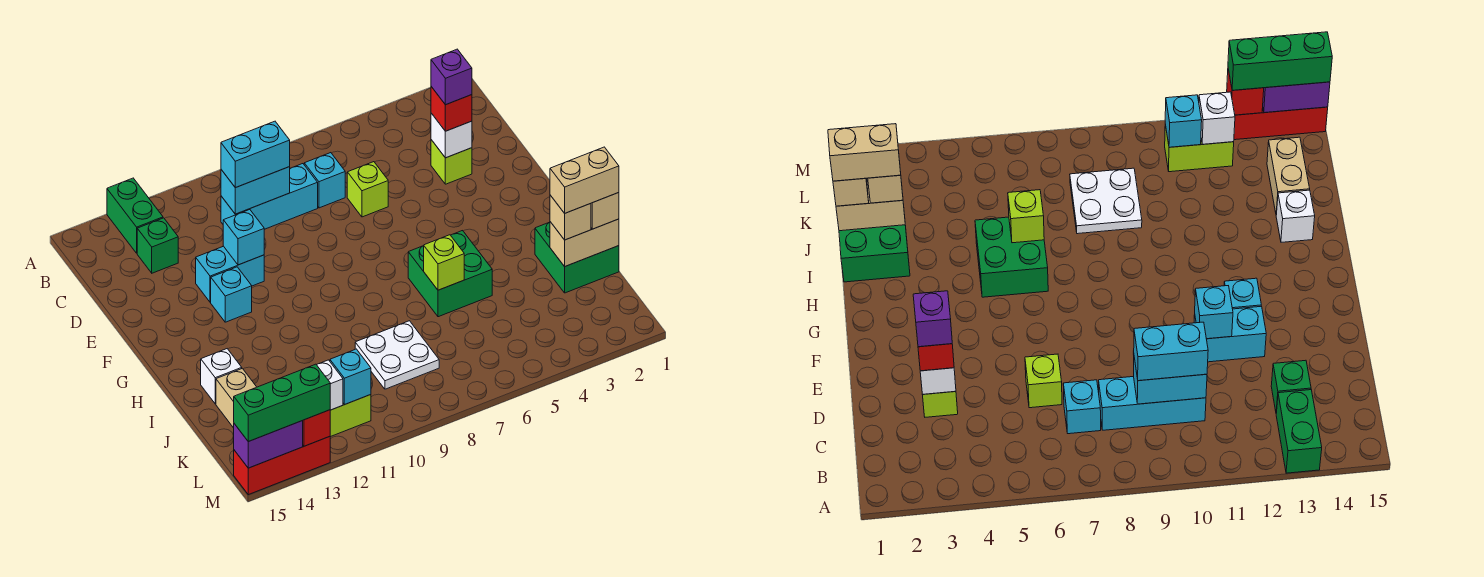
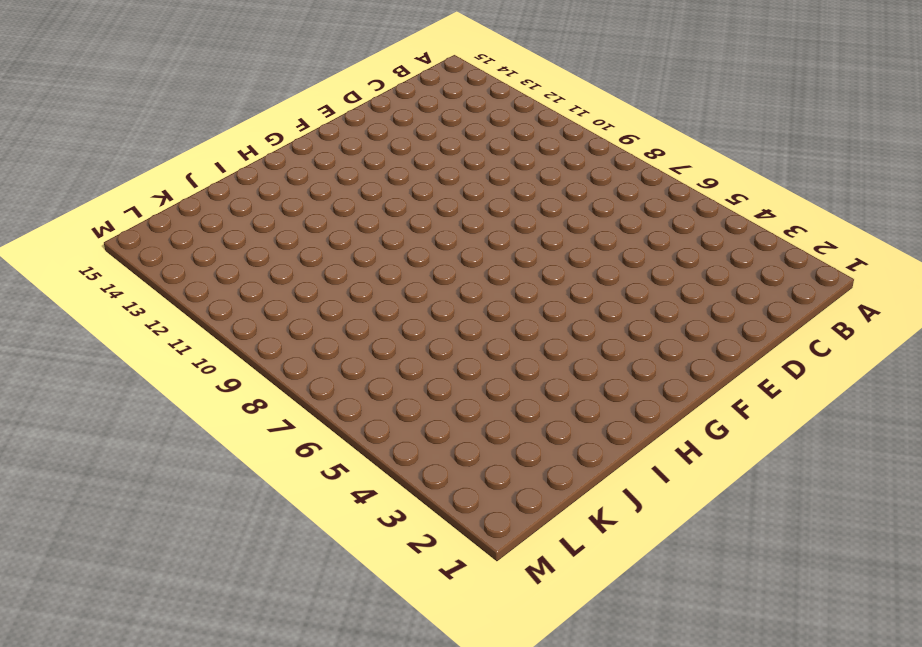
none -> green 1x2 brick [107,178,163,253]
none -> cyan 1x1 brick [304,153,345,208]
none -> cyan 1x3 brick [221,164,318,229]
none -> green 1x1 brick [137,218,178,273]

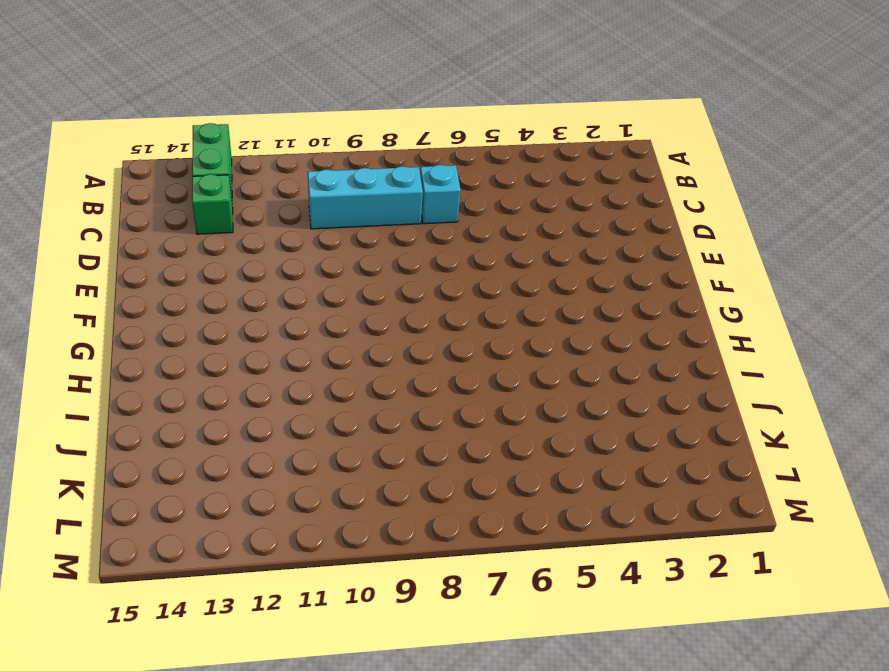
none -> lime 1x1 brick [431,140,472,184]
none -> lime 1x1 brick [347,162,388,217]
none -> cyan 1x2 brick [196,246,264,302]
none -> cyan 1x1 brick [211,267,252,322]

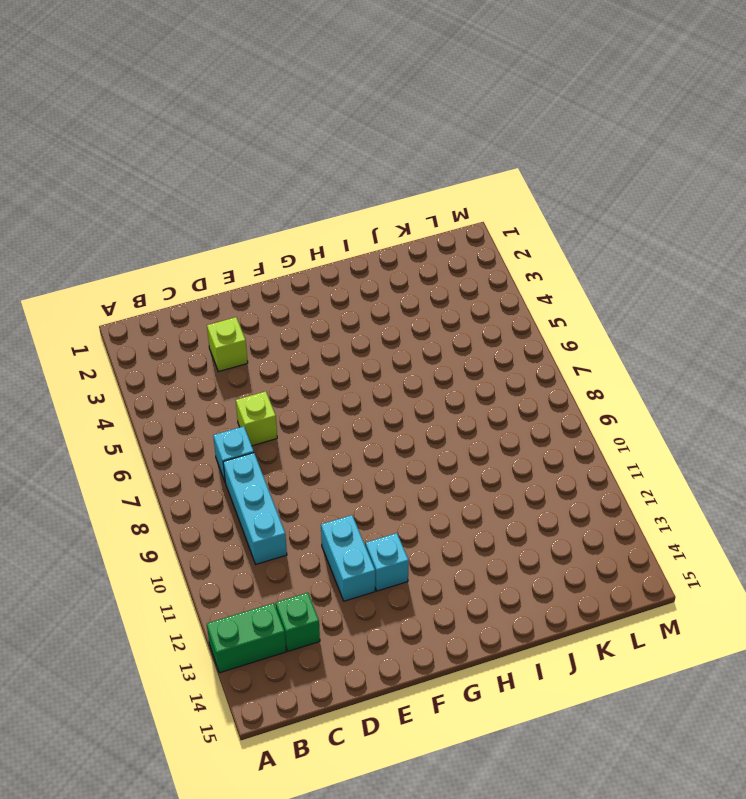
none -> green 2x2 brick [408,231,492,317]
none -> green 2x2 brick [535,222,619,293]
none -> white 1x1 brick [201,349,242,404]
none -> white 2x2 plate [355,321,439,389]

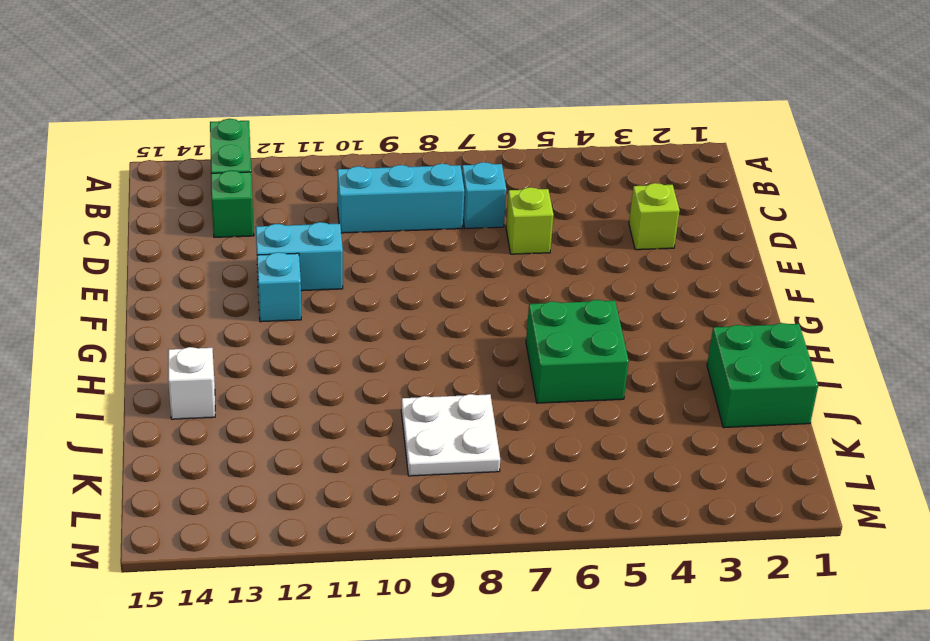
none -> tan 1x2 brick [216,368,256,428]
none -> lime 1x2 brick [330,395,371,437]
none -> red 1x3 brick [234,437,330,495]
none -> cyan 1x2 brick [221,167,290,214]

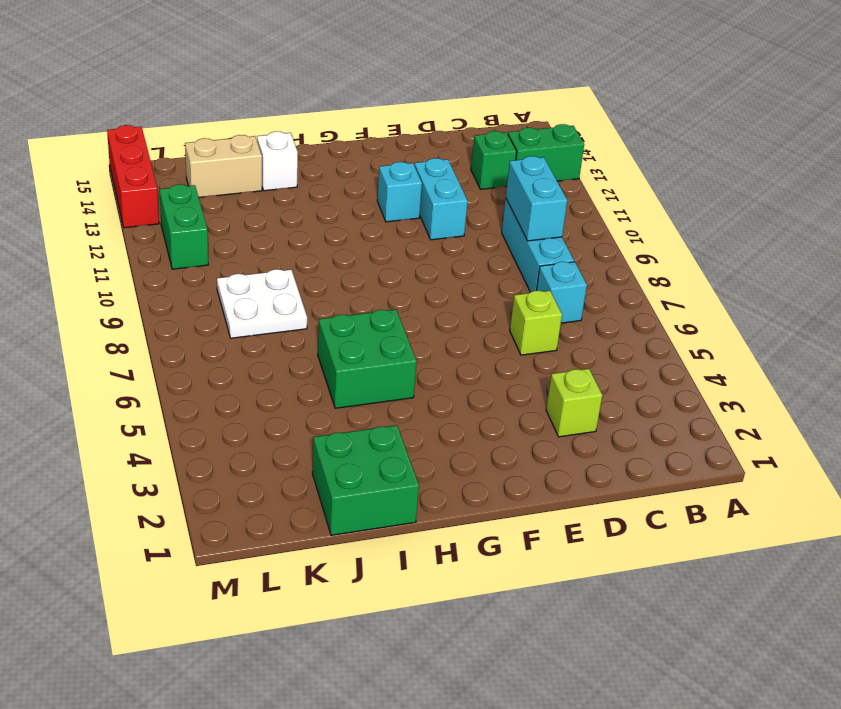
green 1x2 brick [159,184,208,269] -> lime 1x2 brick [330,395,371,437]
none -> white 1x1 brick [431,113,472,158]
none -> cyan 1x1 brick [223,210,264,265]
none -> lime 1x1 brick [424,235,464,290]
none -> tan 1x2 brick [550,219,619,267]

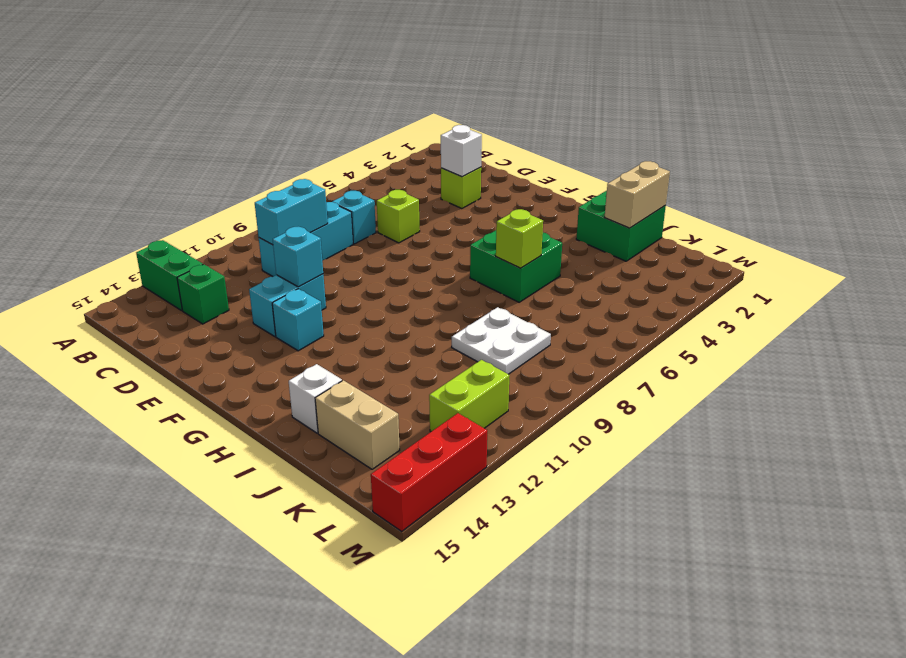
none -> cyan 1x1 brick [330,349,371,404]
none -> white 1x1 brick [317,360,343,410]
none -> red 1x1 brick [303,410,330,446]
none -> purple 1x2 brick [234,421,303,468]

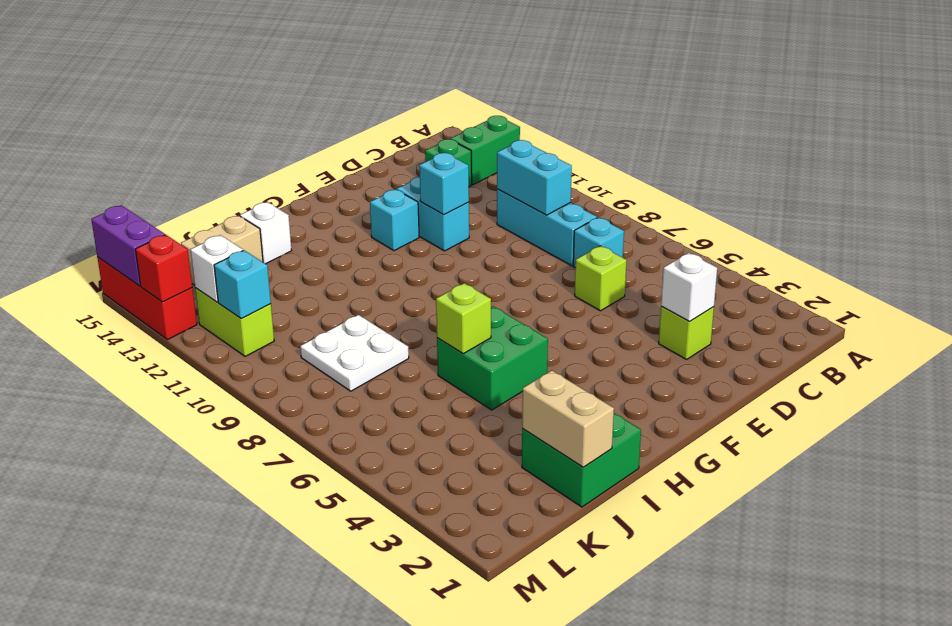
none -> cyan 1x2 brick [221,121,290,188]
none -> red 1x1 brick [431,87,472,131]
none -> tan 1x1 brick [591,193,619,229]
none -> tan 1x1 brick [550,195,591,240]

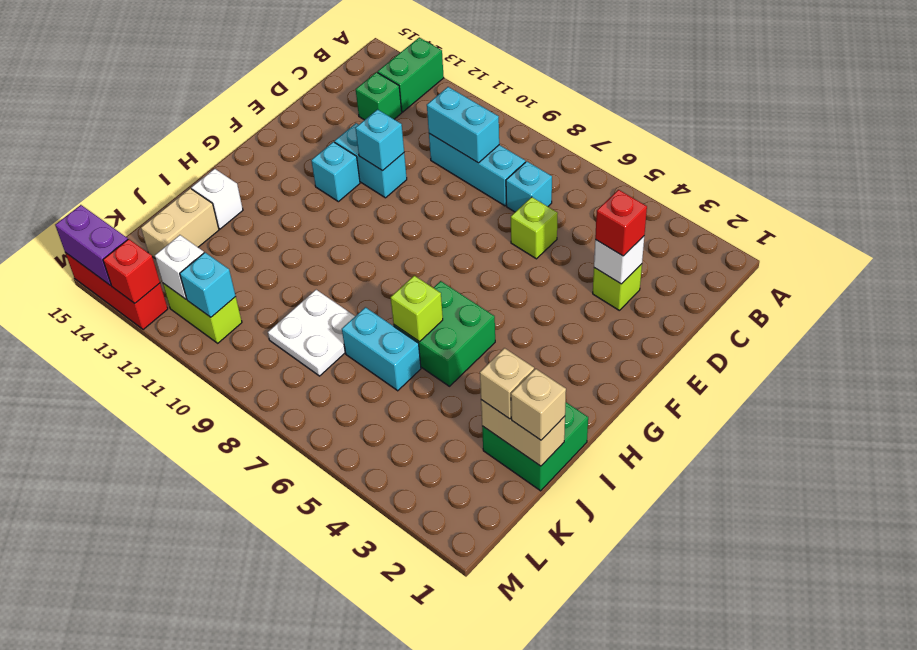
cyan 1x2 brick [342,307,421,391] -> cyan 1x2 brick moved to [221,121,290,188]
none -> green 1x3 brick [234,364,330,442]
none -> purple 1x1 brick [431,49,472,105]
none -> tan 1x2 brick [550,147,619,213]

